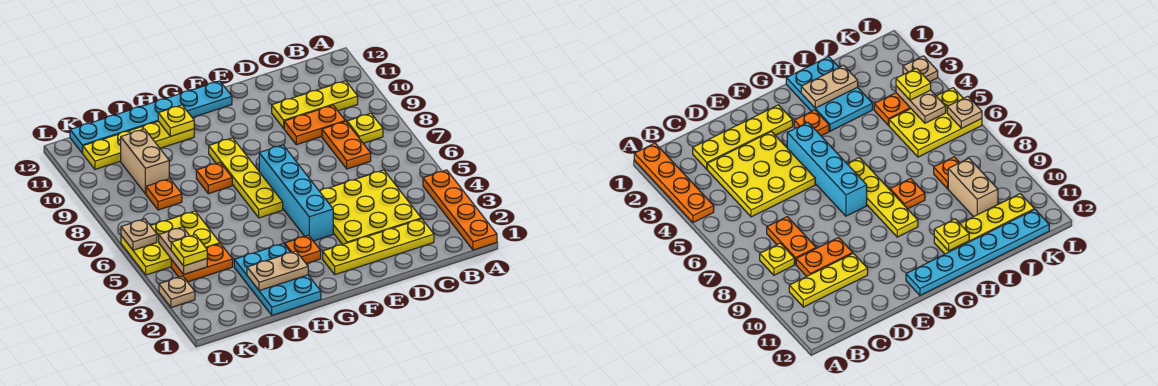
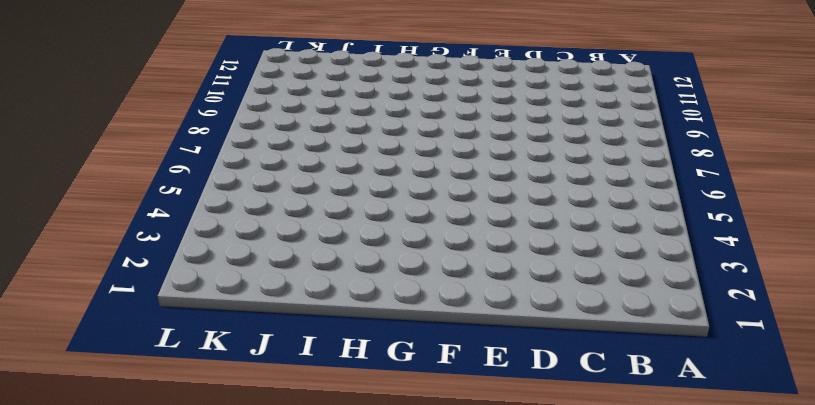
none -> orange 1x4 plate [423,170,497,250]
none -> yellow 1x1 plate [347,113,383,143]
none -> yellow 1x3 plate [272,81,358,128]

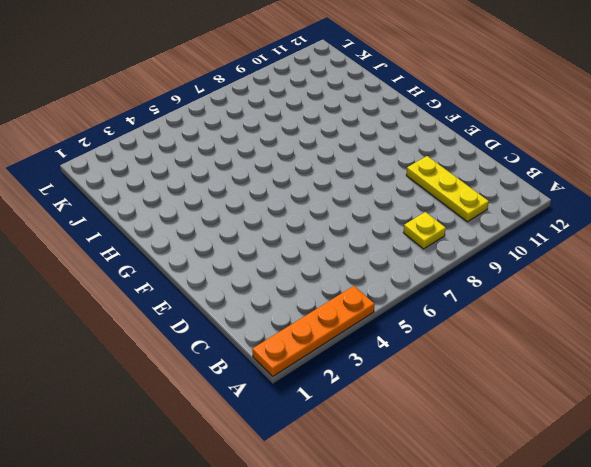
none -> yellow 1x4 plate [323,219,434,275]
none -> yellow 3x3 plate [319,170,421,245]
none -> orange 1x2 plate [322,121,371,169]

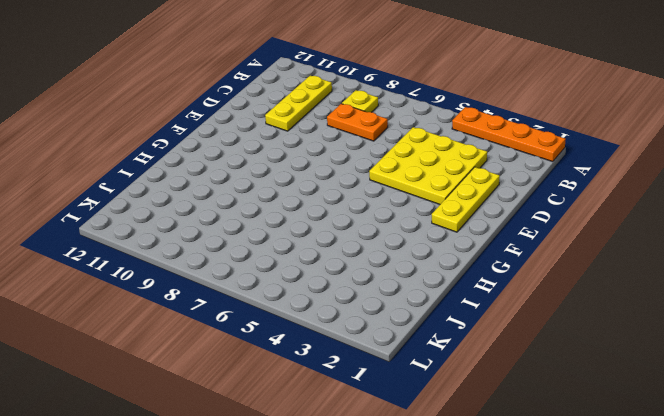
yellow 1x3 plate [432,167,500,232] -> yellow 1x4 plate [323,219,434,275]
none -> orange 1x2 plate [284,105,345,145]
none -> cyan 1x4 brick [259,145,333,241]
none -> cyan 1x6 plate [70,81,232,153]

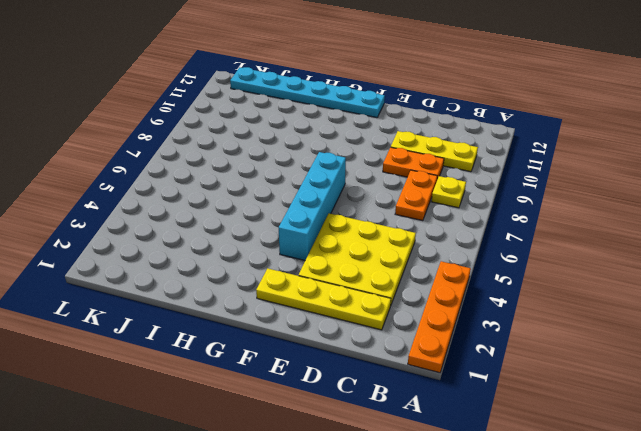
none -> orange 1x1 plate [285,235,321,264]
none -> yellow 1x4 plate [209,138,283,218]
none -> cyan 2x3 plate [234,243,321,315]

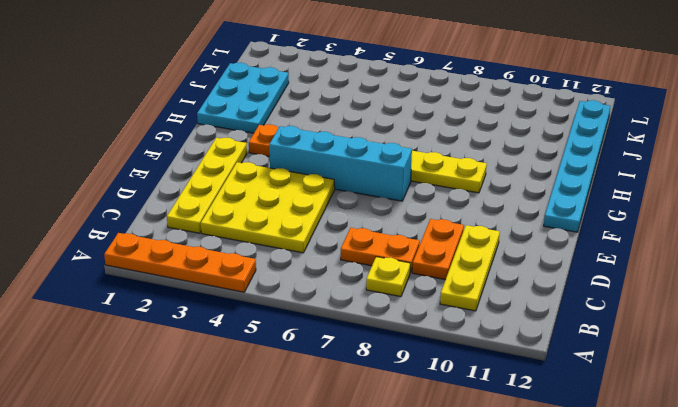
cyan 2x3 plate [197,63,289,133] -> cyan 2x3 plate turned to [234,243,321,315]
none -> orange 1x1 plate [196,162,232,194]
none -> yellow 1x4 plate [83,121,194,169]
none -> orange 1x2 plate [171,244,233,282]

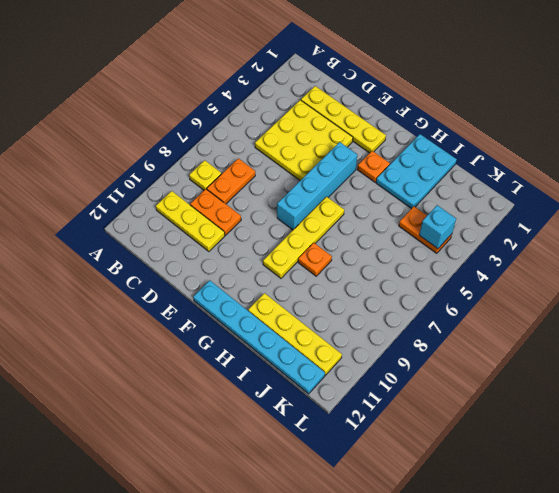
cyan 1x1 brick [419,205,456,249] -> tan 1x2 plate [159,227,207,275]
none -> orange 1x4 plate [423,170,497,250]
none -> yellow 2x3 plate [121,211,220,275]
none -> orange 1x1 plate [146,179,182,210]

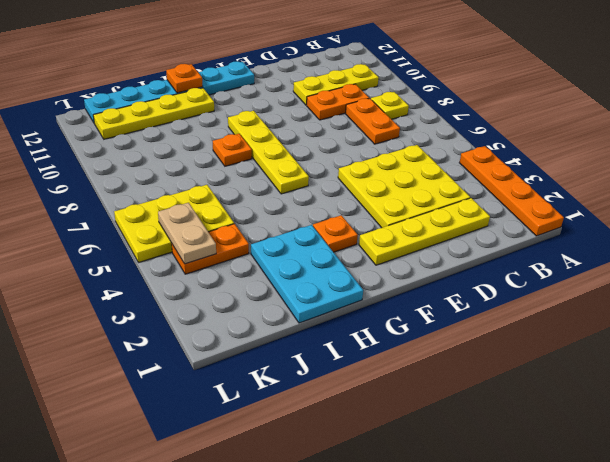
orange 1x1 plate [166,64,203,93] -> orange 1x1 plate moved to [146,179,182,210]
none -> cyan 1x4 brick [259,145,333,241]
none -> tan 1x2 brick [121,129,169,194]
none -> tan 1x1 plate [159,276,195,307]

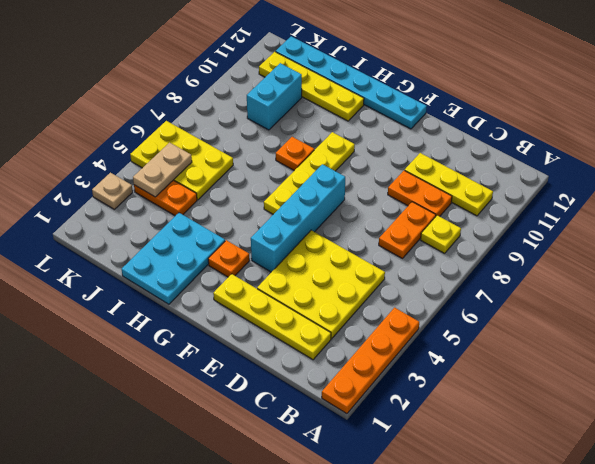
cyan 1x2 brick [247,63,302,130] -> tan 1x2 brick [121,129,169,194]
none -> orange 1x1 plate [146,179,182,210]
none -> tan 1x2 plate [247,251,308,291]
none -> yellow 1x1 plate [158,105,194,136]

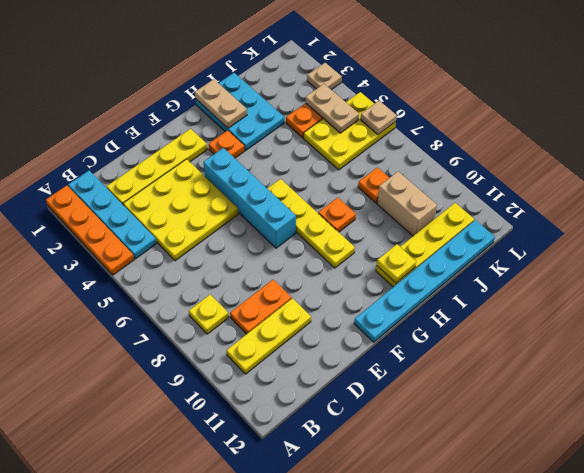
cyan 1x4 plate [68,171,156,259] -> none
tan 1x2 plate [195,79,247,128] -> tan 1x2 plate turned to [247,251,308,291]
none -> orange 1x2 plate [322,121,371,169]
none -> yellow 1x1 plate [171,235,207,266]

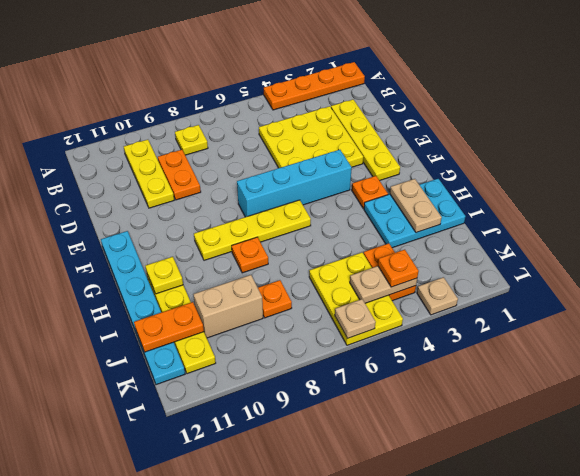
orange 1x2 plate [134,302,204,352] -> orange 1x2 plate moved to [322,121,371,169]
orange 1x1 plate [378,250,419,287] -> yellow 1x1 plate [171,235,207,266]

